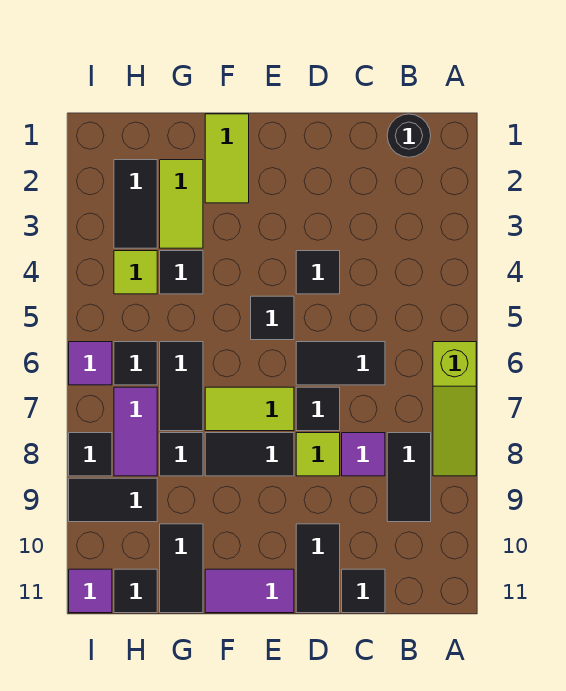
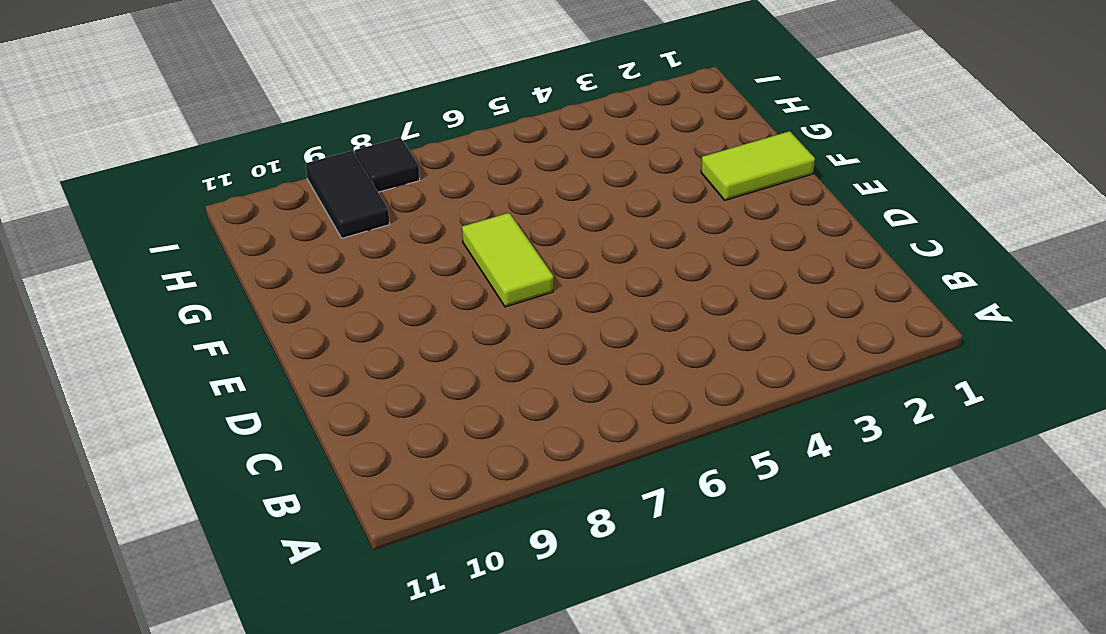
none -> lime 1x3 slope [433,342,476,476]
none -> black 1x1 round brick [387,114,431,157]
none -> black 1x2 tile [387,433,431,522]

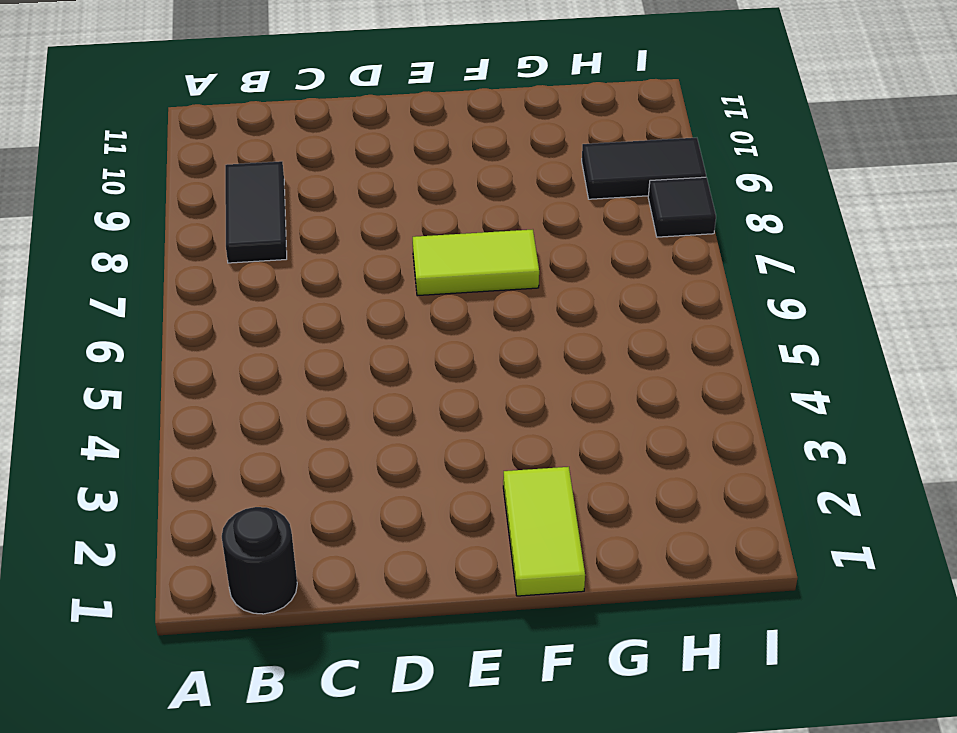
none -> lime 1x3 slope [433,342,476,476]
none -> black 1x2 tile [296,342,385,385]
none -> purple 1x1 tile [342,433,385,476]

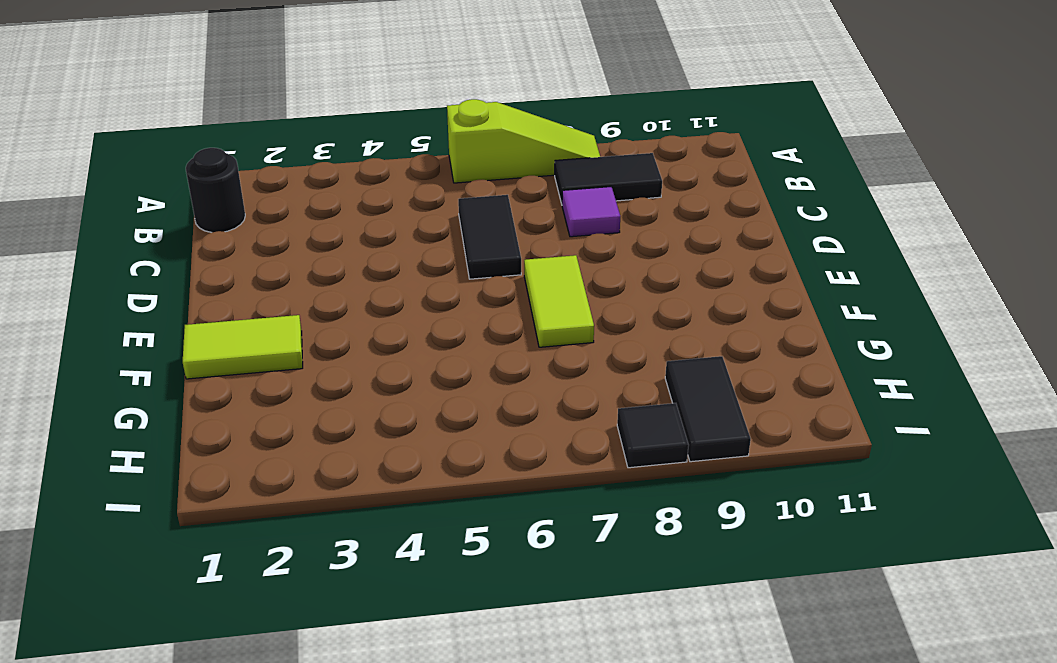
none -> black 1x1 tile [342,569,385,613]
none -> black 1x1 tile [296,251,340,294]
none -> black 1x1 tile [296,387,340,431]

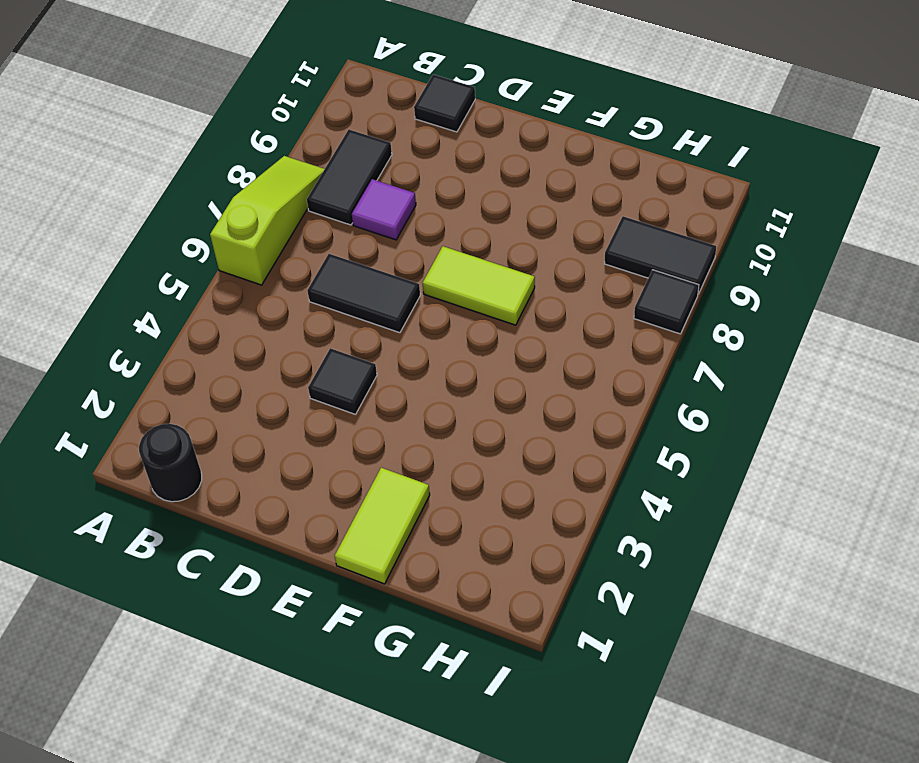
none -> black 1x1 tile [296,387,340,431]
none -> lime 1x1 tile [296,433,340,476]
none -> black 1x2 tile [296,524,340,613]

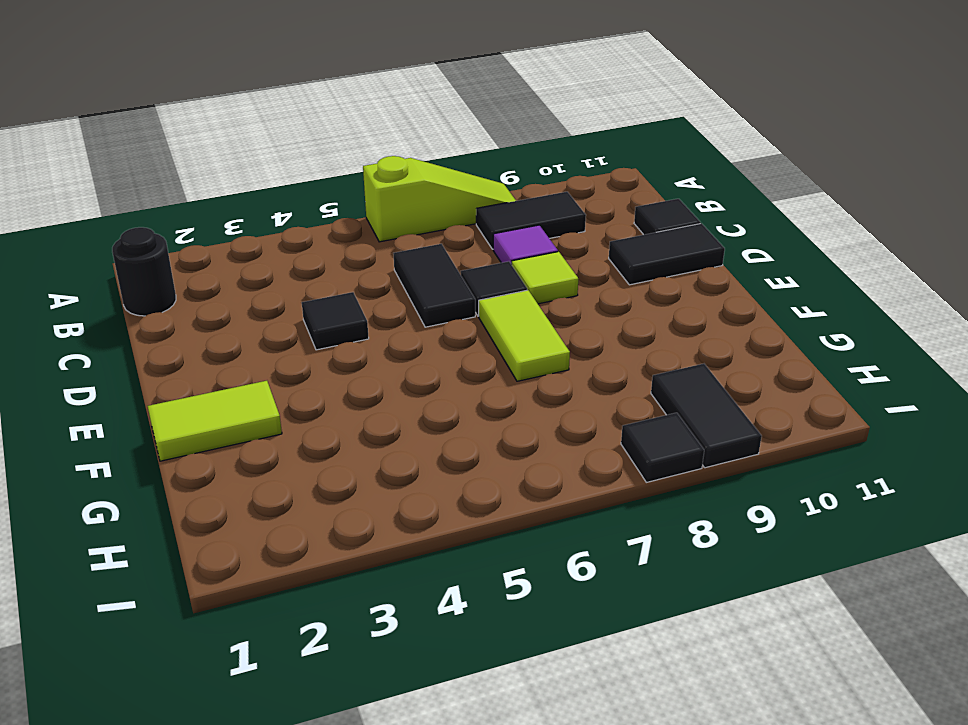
none -> black 1x1 tile [251,296,294,340]
none -> black 1x2 tile [205,433,294,476]
none -> purple 1x2 tile [205,569,294,613]

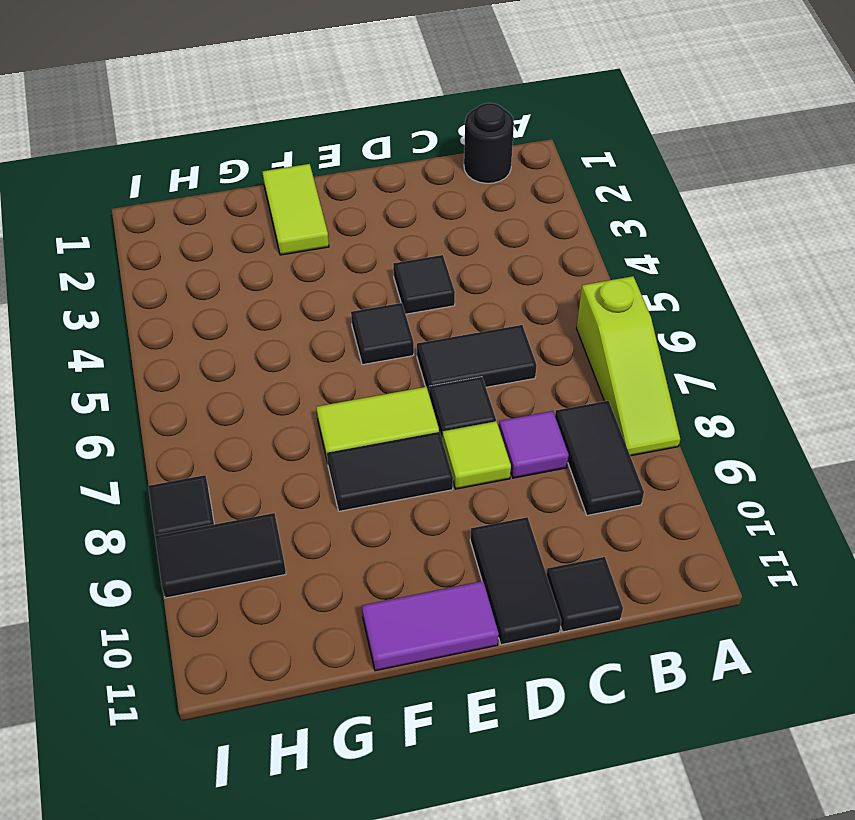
none -> lime 1x2 tile [160,160,203,248]
none -> black 1x1 tile [160,251,203,294]
none -> black 1x2 tile [160,342,203,431]

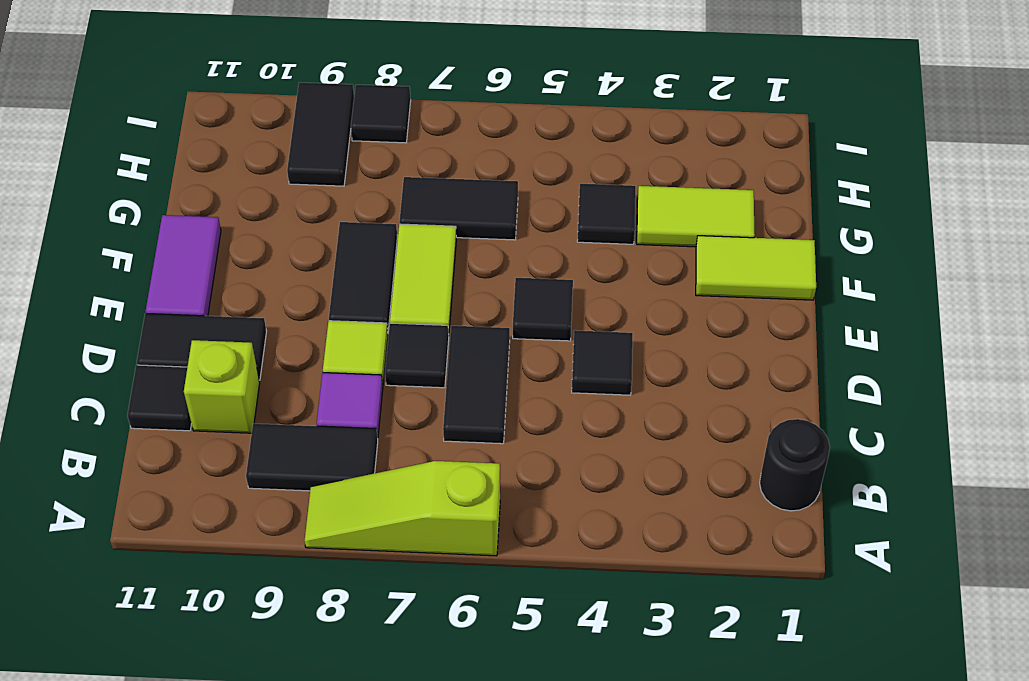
lime 1x1 brick [184,340,260,433] -> none
none -> black 1x1 tile [160,433,203,476]
none -> black 1x2 tile [160,524,203,613]
none -> black 1x2 tile [114,160,157,248]

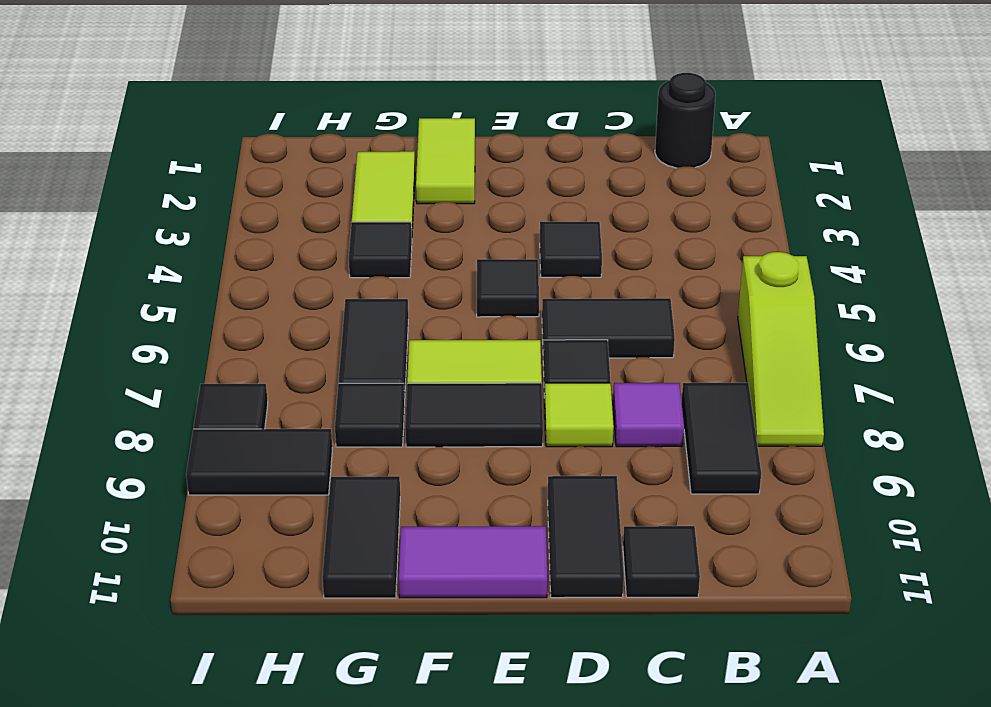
none -> black 1x2 tile [114,160,157,248]
none -> lime 1x1 tile [114,251,157,294]
none -> black 1x1 tile [114,342,157,385]

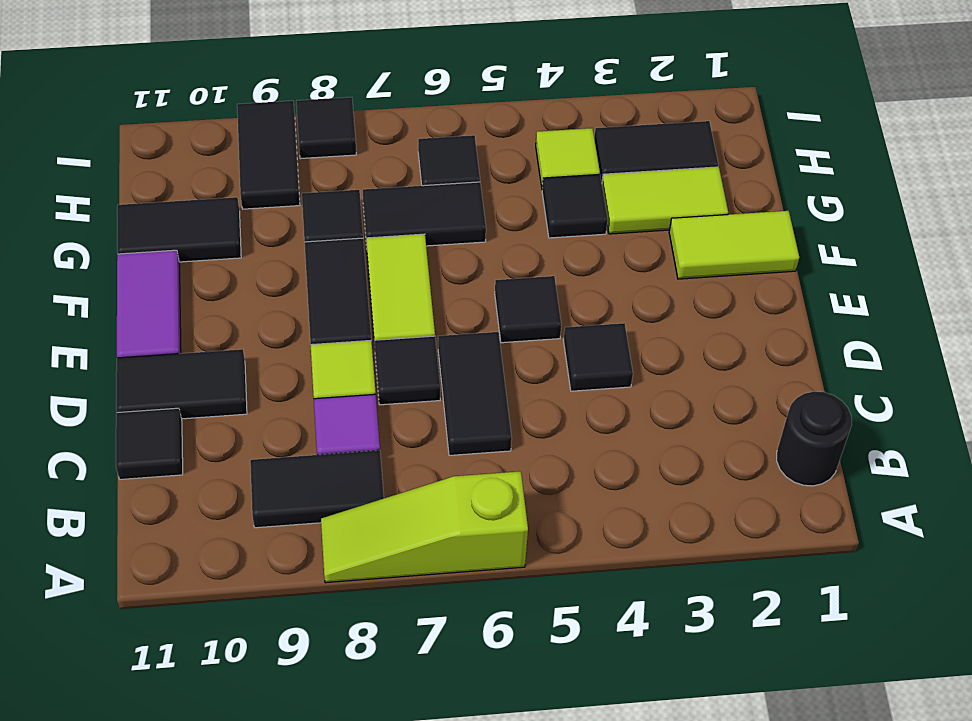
none -> purple 1x2 tile [114,387,157,476]
none -> black 1x1 tile [114,569,157,613]
none -> purple 1x1 tile [69,342,112,385]

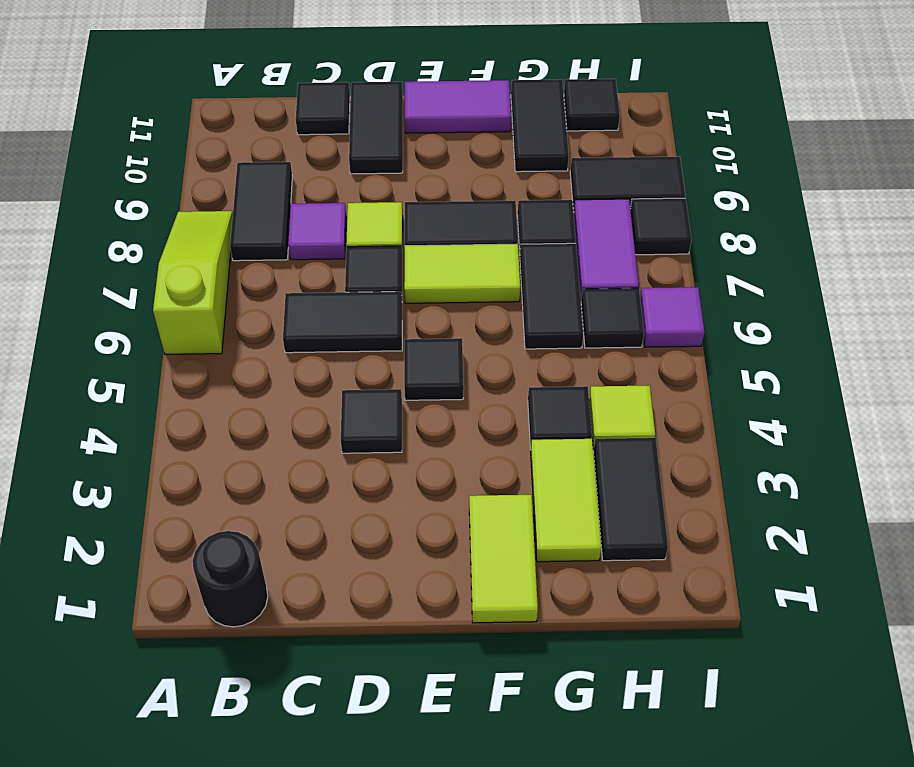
none -> purple 1x1 tile [69,569,112,613]

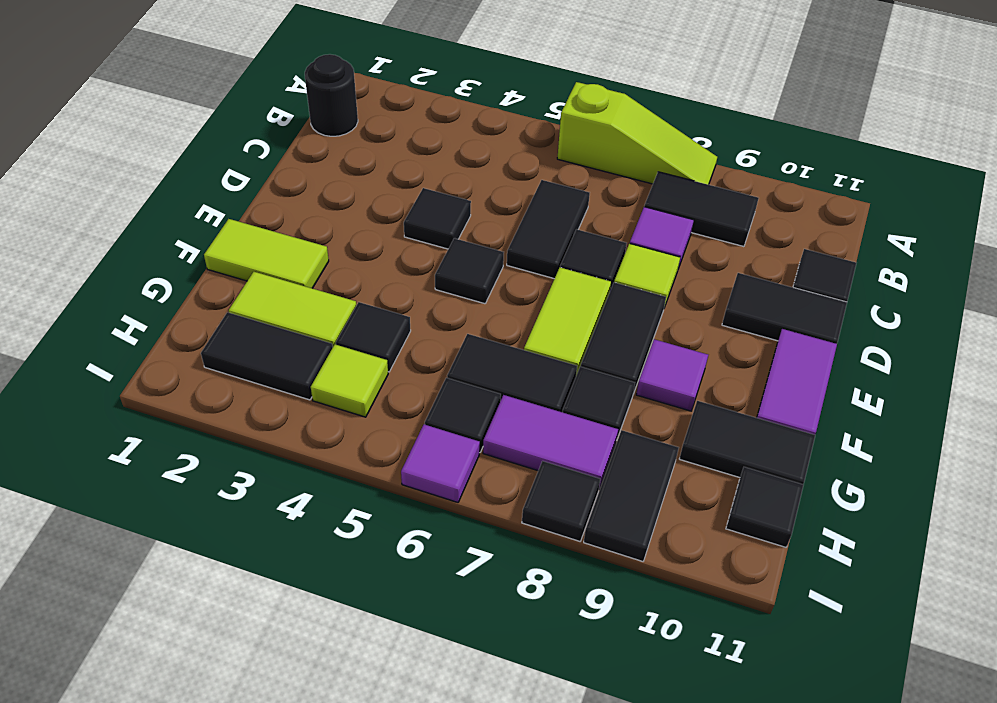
purple 1x1 tile [636,339,708,411] -> purple 1x1 tile moved to [69,569,112,613]

